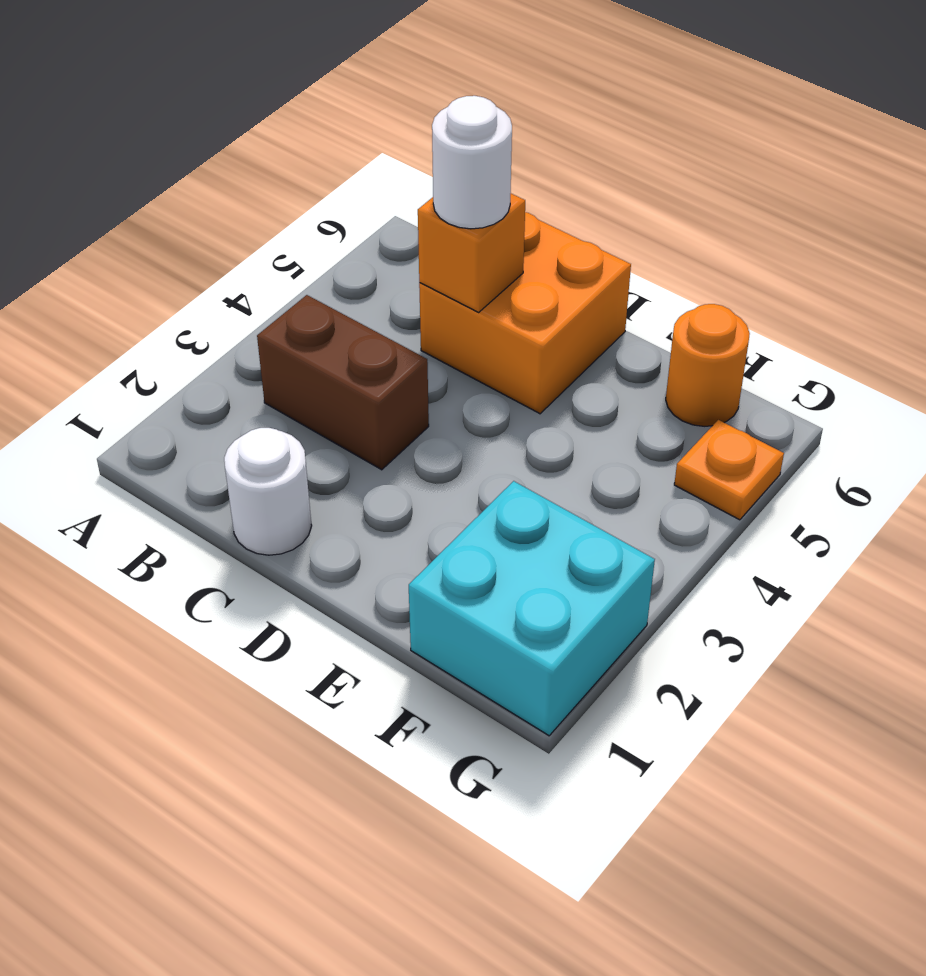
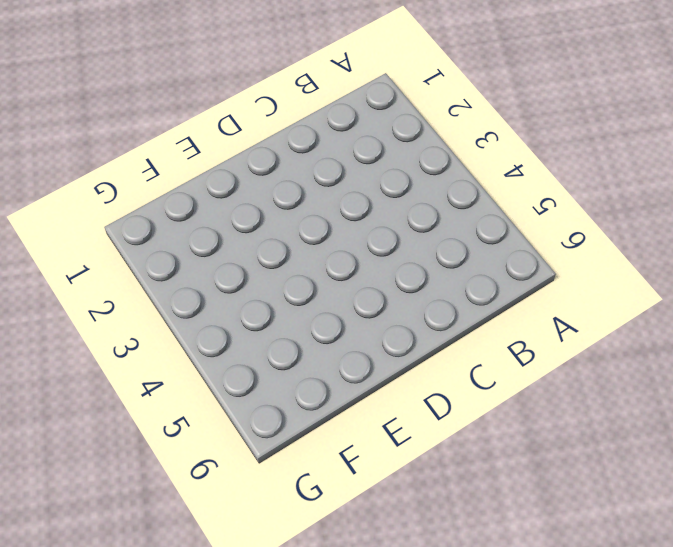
none -> brown 1x2 brick [257,295,429,470]
none -> white 1x1 round brick [224,428,312,555]

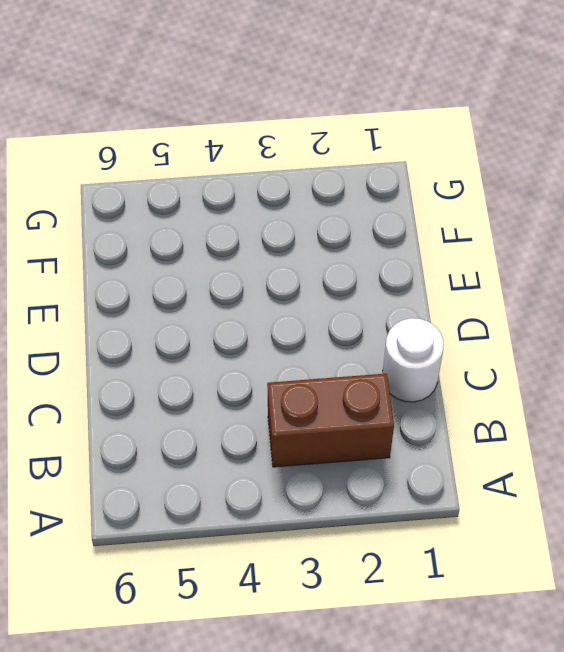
brown 1x2 brick [267,374,394,467] -> brown 1x2 brick turned to [257,295,429,470]
none -> orange 2x2 brick [419,212,631,414]
none -> cyan 2x2 brick [409,481,655,736]

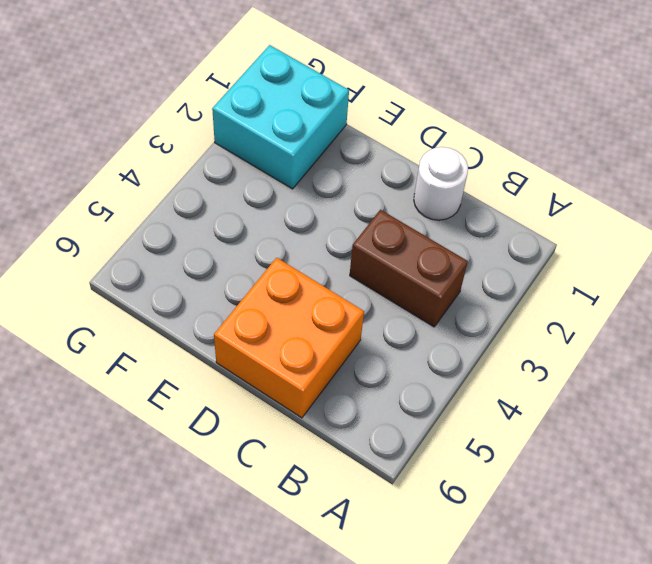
none -> orange 1x1 round brick [666,304,750,426]
none -> orange 1x1 plate [674,420,784,520]

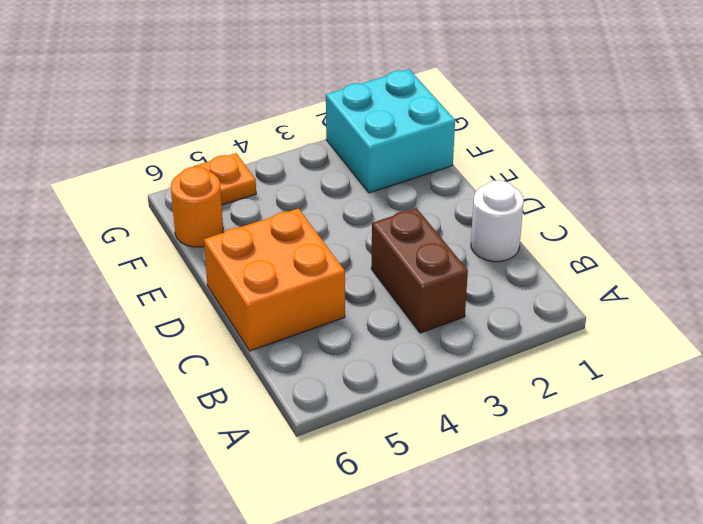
none -> orange 1x1 brick [418,193,525,312]
none -> white 1x1 round brick [432,96,512,229]

